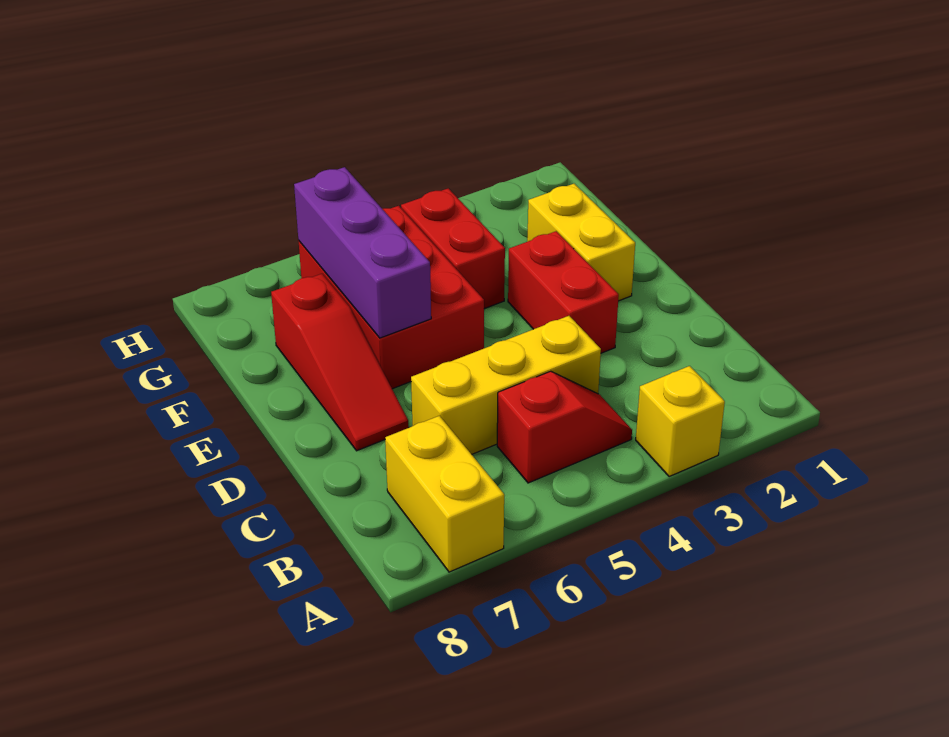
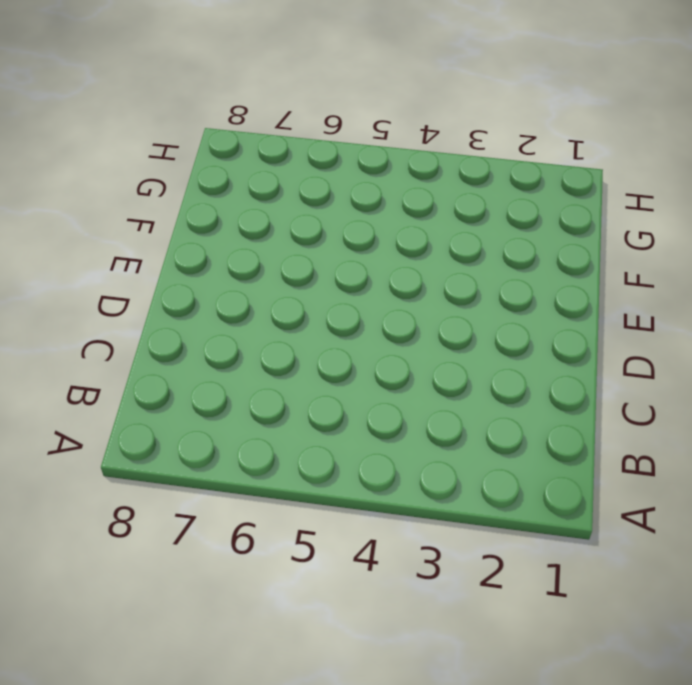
none -> yellow 1x1 brick [636,366,725,477]
none -> yellow 1x2 brick [385,416,504,572]

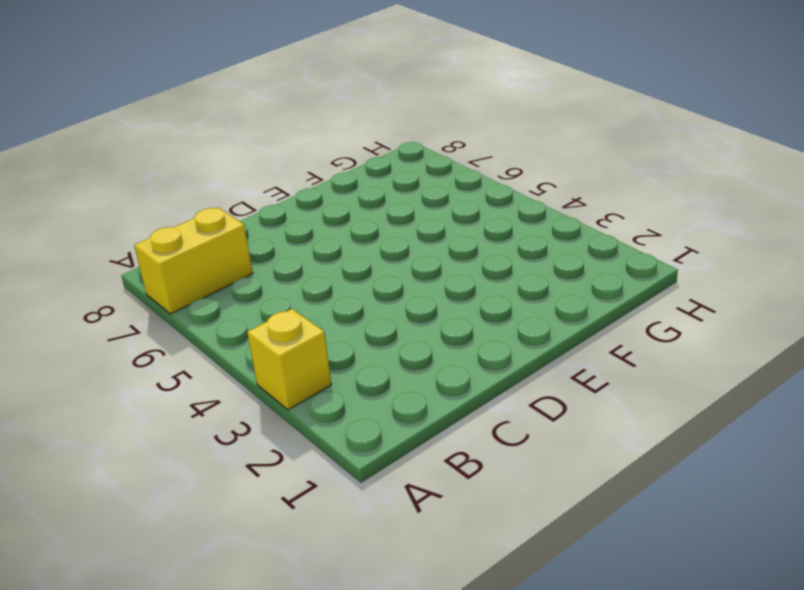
none -> red 1x2 slope [497,371,632,483]
none -> yellow 1x3 brick [411,316,601,454]

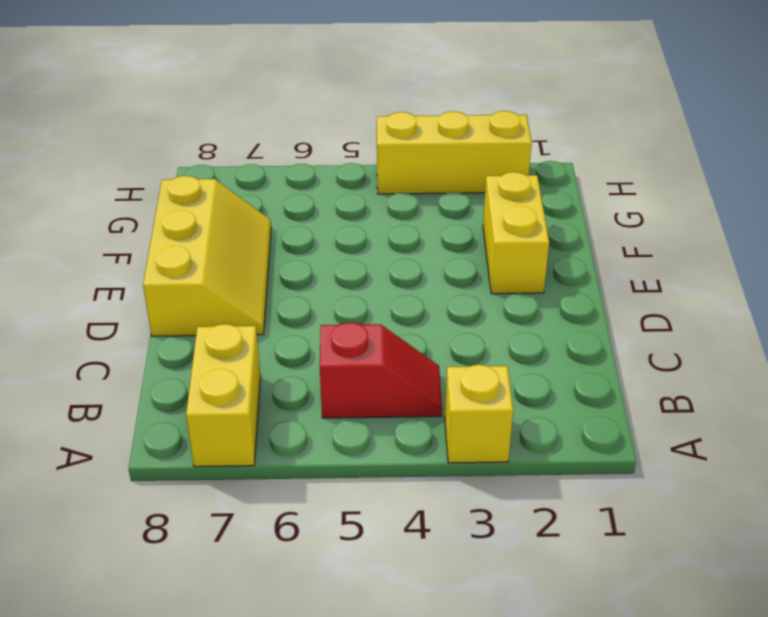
yellow 2x3 slope [143,176,271,336] -> red 1x3 slope [271,274,409,451]
yellow 1x3 brick [377,111,532,194] -> yellow 1x3 brick moved to [411,316,601,454]
none -> red 1x2 brick [508,231,619,353]
none -> red 2x3 brick [299,206,484,389]

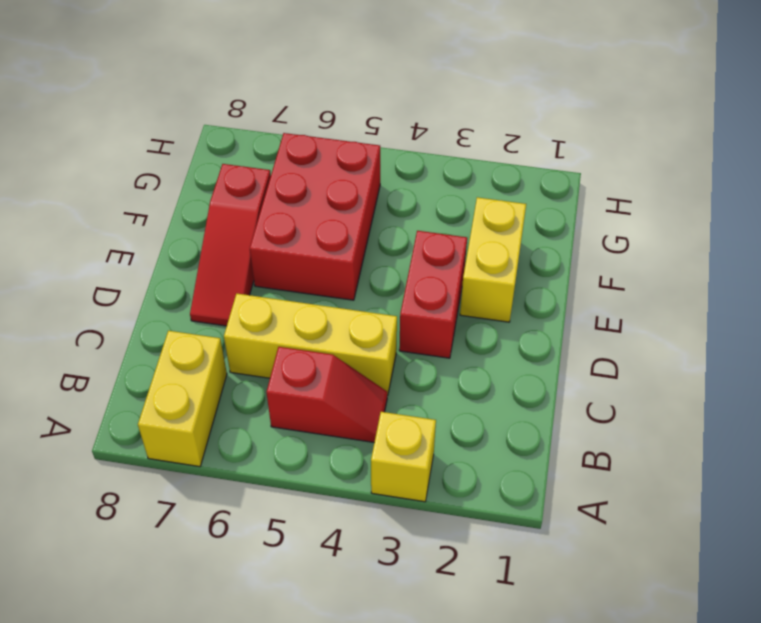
none -> red 1x2 brick [401,188,505,309]
none -> purple 1x3 brick [294,167,431,338]

